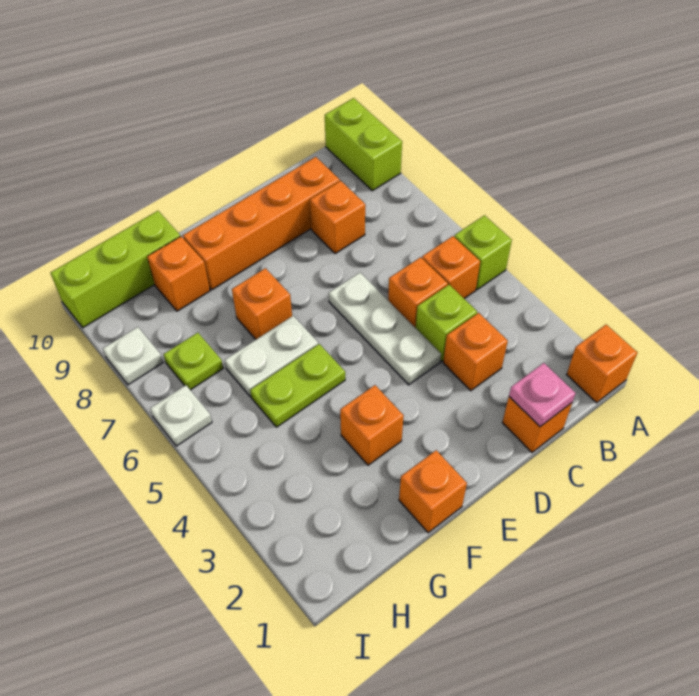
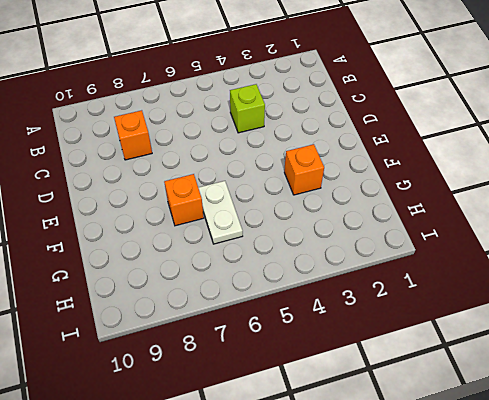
none -> orange 1x1 brick [567,325,638,403]
none -> lime 1x1 brick [454,215,512,290]
none -> lime 1x2 brick [325,98,402,191]

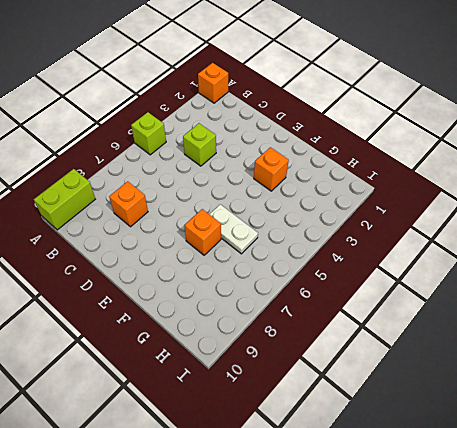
none -> orange 1x1 brick [422,236,480,298]
none -> orange 1x1 brick [502,397,572,452]
none -> orange 1x1 brick [443,313,508,391]

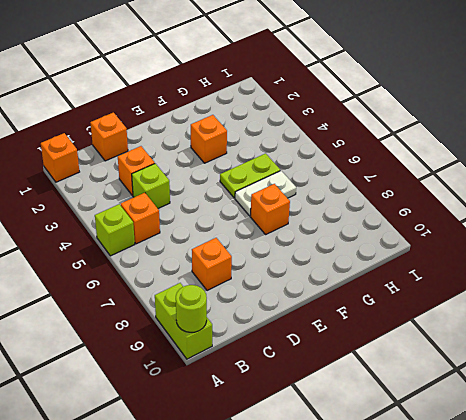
lime 1x1 round brick [176,285,207,332] -> none
none -> orange 1x1 brick [388,257,448,328]
none -> orange 1x4 brick [183,157,340,290]
none -> white 1x3 plate [329,273,441,385]

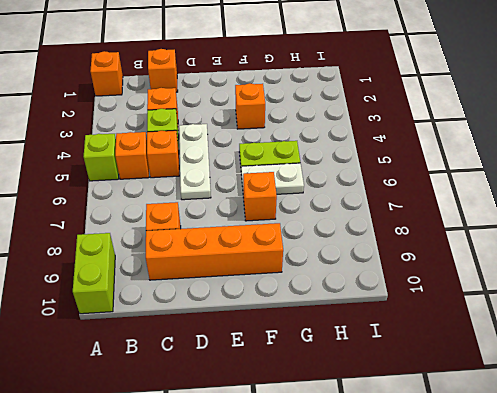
none -> orange 1x1 brick [399,450,467,533]
none -> orange 1x1 brick [147,236,210,311]
none -> lime 1x3 brick [51,211,180,328]

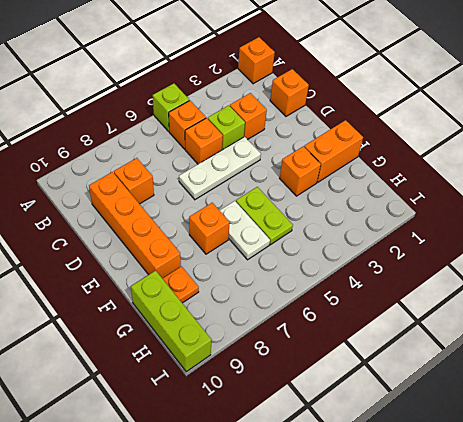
orange 1x2 brick [304,120,363,182] -> orange 1x1 brick [399,450,467,533]
orange 1x1 plate [162,266,199,303] -> orange 1x1 brick [147,236,210,311]
none -> lime 1x2 brick [325,98,402,191]
none -> lime 1x1 plate [164,333,223,390]
none -> white 1x1 plate [150,385,212,446]

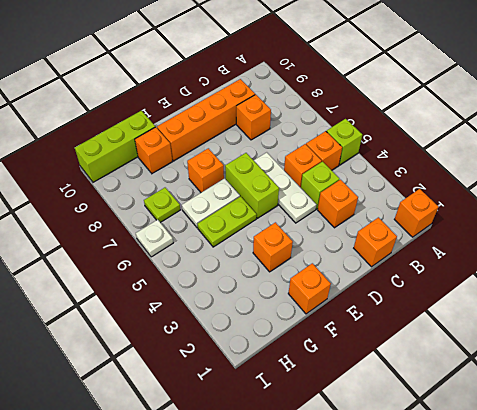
lime 1x2 brick [225,153,279,218] -> lime 1x2 brick moved to [325,98,402,191]
none -> white 1x1 plate [103,327,163,385]
none -> pink 1x1 plate [509,363,576,427]

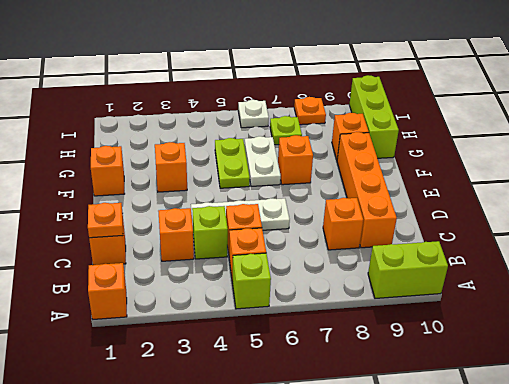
orange 1x1 plate [88,203,123,238] -> pink 1x1 plate [509,363,576,427]
orange 1x1 plate [294,97,326,125] -> white 1x1 plate [103,327,163,385]

